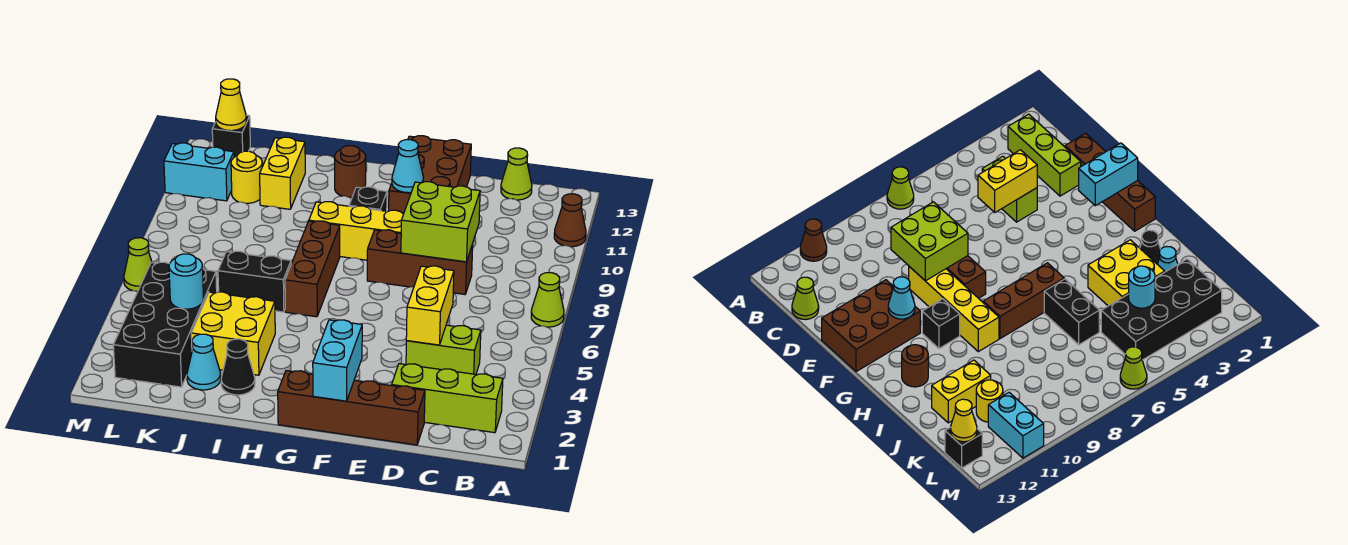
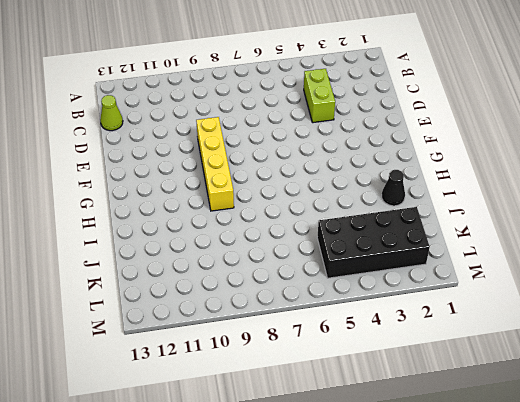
none -> lime 1x1 cone [531,273,564,327]
none -> brown 1x1 cone [554,194,586,247]
none -> lime 1x3 brick [392,364,503,433]

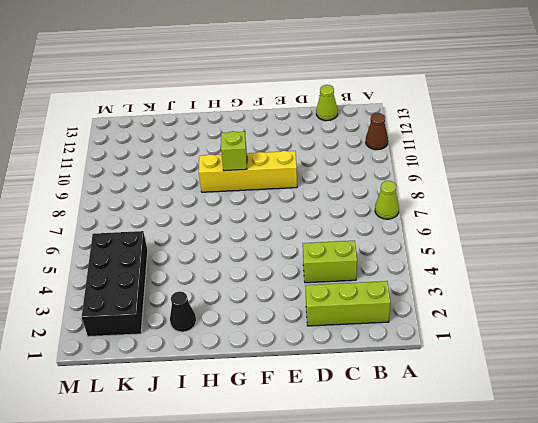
lime 1x1 brick [221,131,247,171] -> none
none -> brown 1x4 brick [278,371,425,445]
none -> brown 1x3 brick [367,230,473,294]
none -> brown 2x3 brick [389,136,471,214]

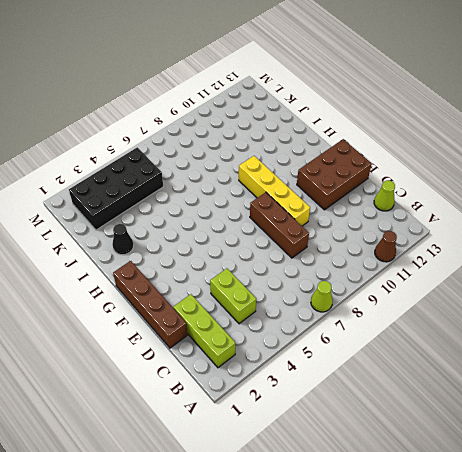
none -> black 1x1 brick [349,187,387,211]
none -> brown 1x3 brick [285,221,340,317]
none -> brown 1x1 round brick [335,146,366,197]

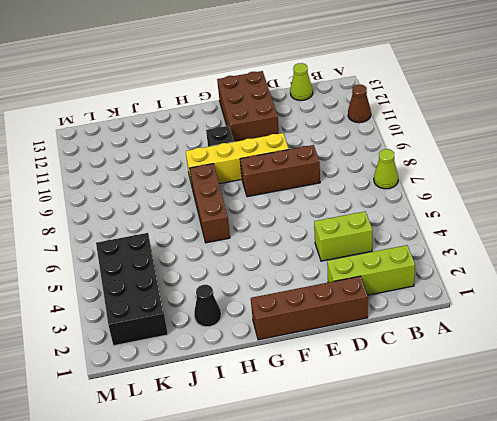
none -> brown 1x1 round brick [335,146,366,197]
none -> yellow 2x2 brick [191,292,275,375]
none -> black 1x2 brick [218,251,291,312]

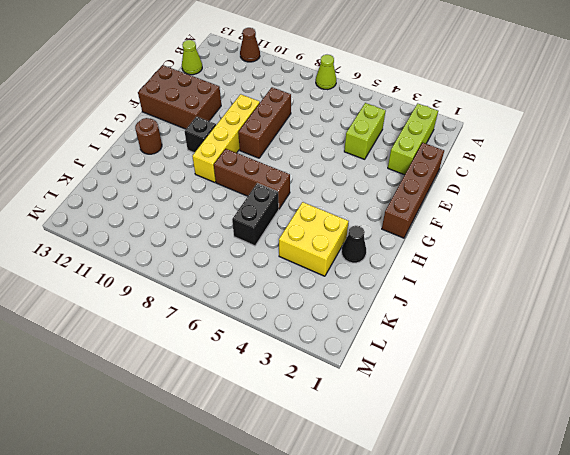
none -> cyan 1x1 cone [187,334,221,390]
none -> yellow 1x2 brick [260,137,305,209]
none -> black 2x4 brick [113,262,217,387]

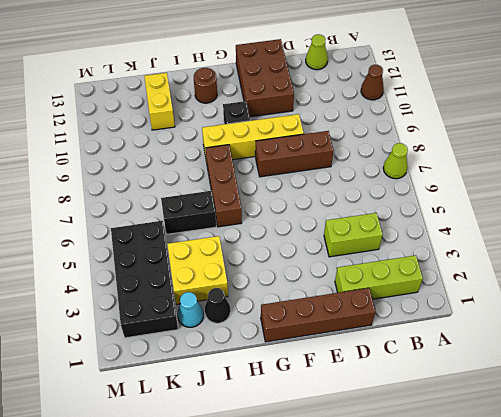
none -> yellow 1x1 round brick [231,151,262,203]
none -> cyan 1x2 brick [164,143,234,201]
none -> black 1x1 brick [212,115,250,157]

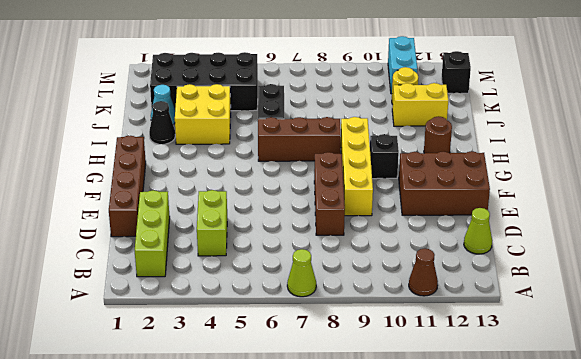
none -> lime 1x1 cone [124,238,152,292]
none -> yellow 1x2 brick [406,266,454,345]
none -> lime 2x2 brick [401,182,480,262]

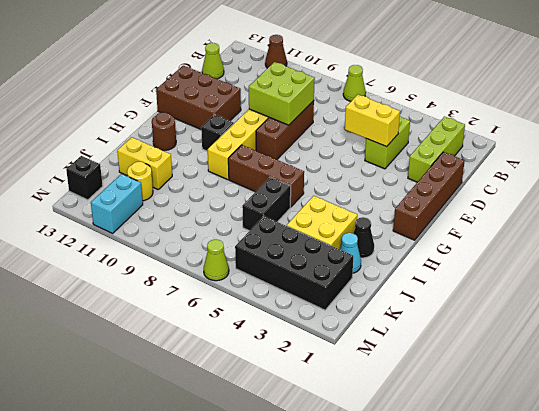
none -> cyan 1x2 brick [313,320,362,401]
none -> cyan 1x1 cone [392,140,424,193]
none -> cyan 1x1 round brick [169,254,203,309]

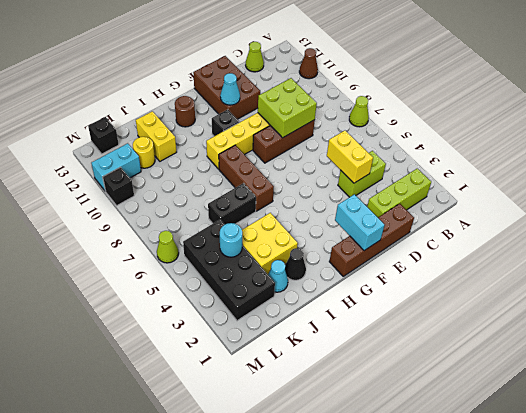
black 1x1 brick [103,167,134,205] -> none
none -> yellow 1x1 cone [216,79,246,131]

